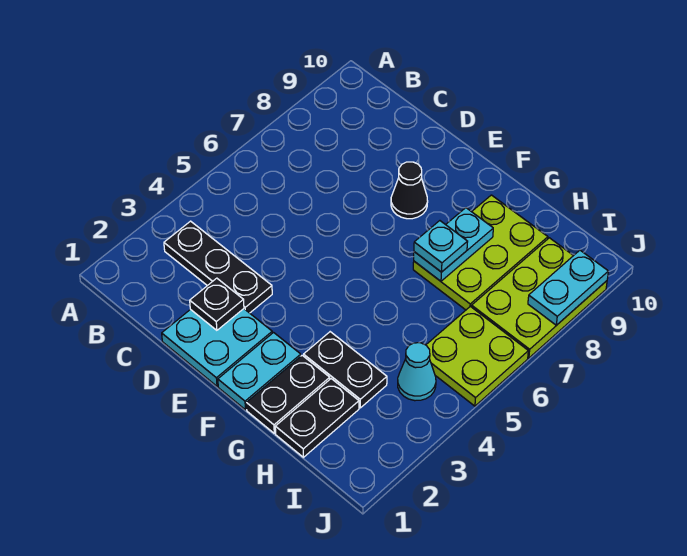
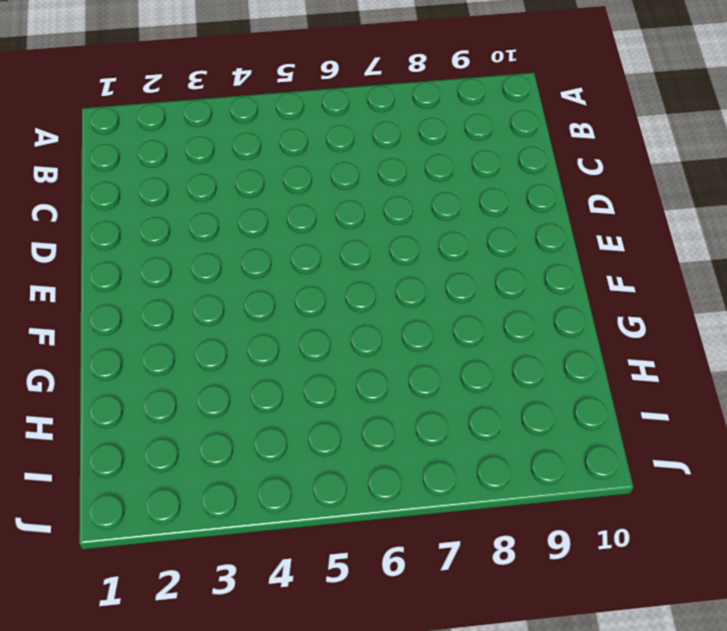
none -> black 1x3 plate [164,221,272,313]
none -> cyan 2x2 plate [162,309,272,386]
none -> black 1x1 cone [391,162,428,219]

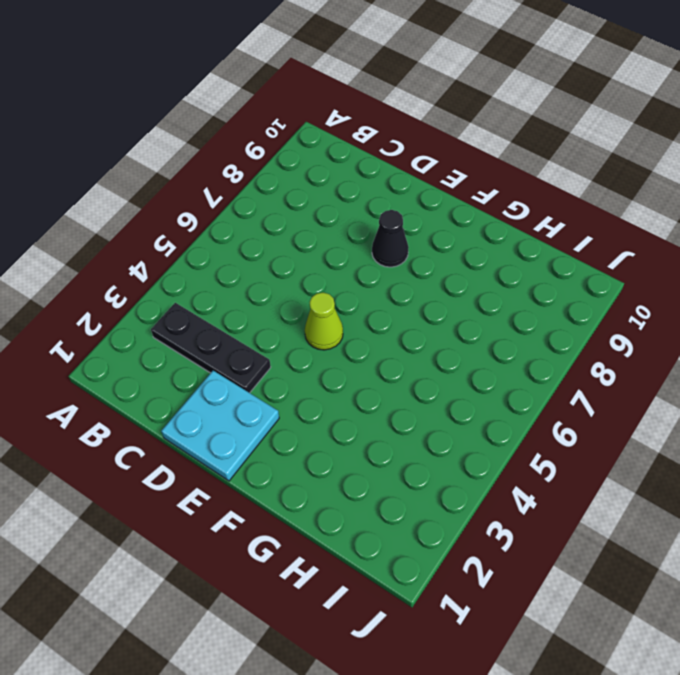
lime 1x1 cone [305,293,343,350] -> none
none -> cyan 1x2 plate [218,333,301,410]
none -> black 1x2 plate [246,355,330,433]
none -> black 1x2 plate [304,332,387,408]

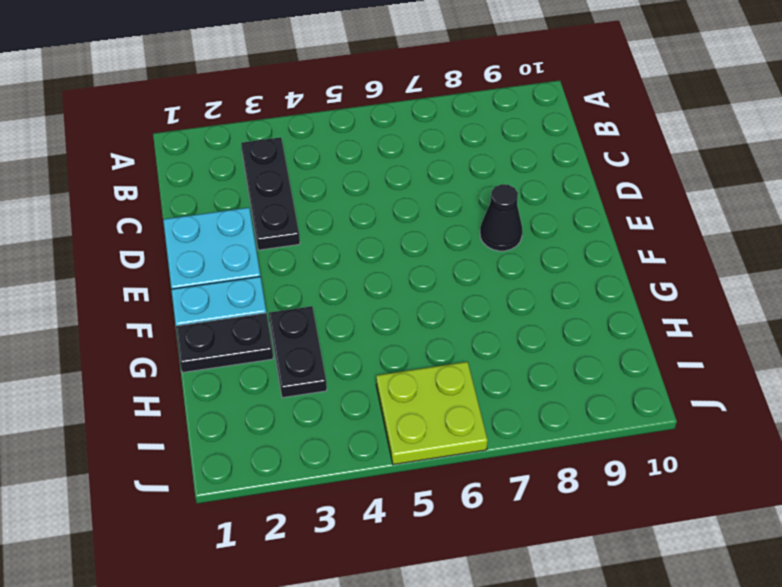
none -> lime 2x3 plate [413,195,548,310]
none -> black 1x2 plate [275,379,359,457]
none -> cyan 1x1 cone [398,343,436,401]

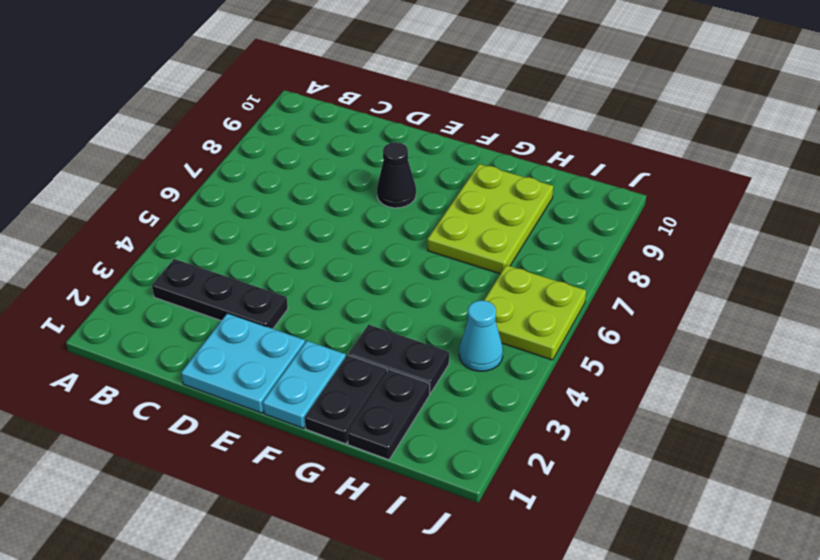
none -> lime 2x3 plate [472,238,607,358]
none -> black 1x1 plate [190,278,244,330]
none -> cyan 1x2 plate [414,208,493,281]

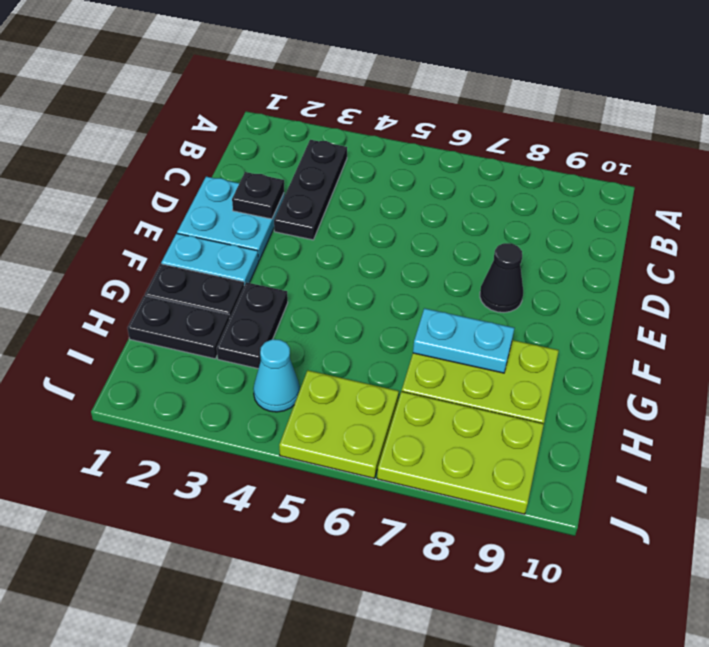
none -> cyan 1x2 plate [528,250,608,325]
none -> cyan 1x1 plate [414,221,468,272]

